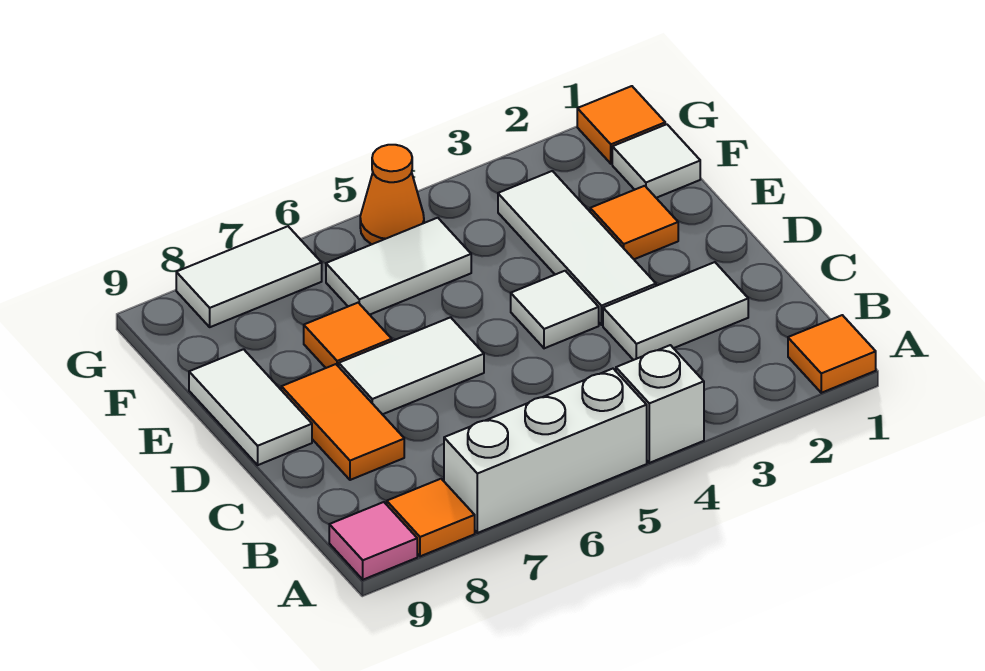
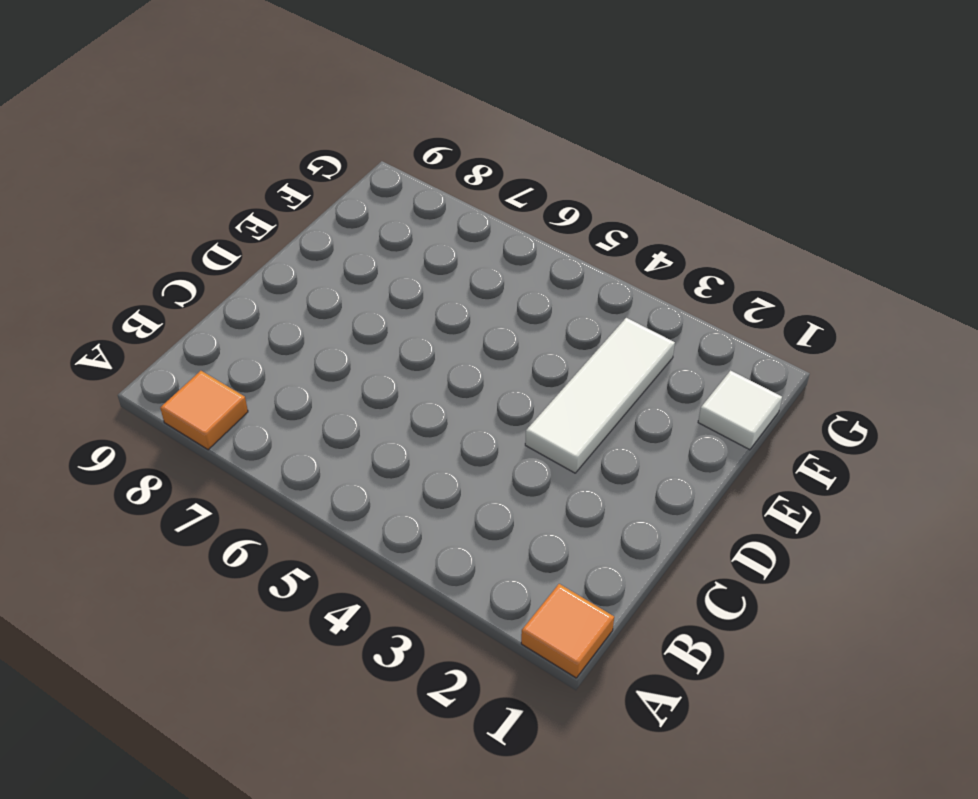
none -> white 1x1 brick [616,345,704,463]
none -> white 1x3 brick [444,369,647,533]
none -> pink 1x1 tile [329,502,417,580]

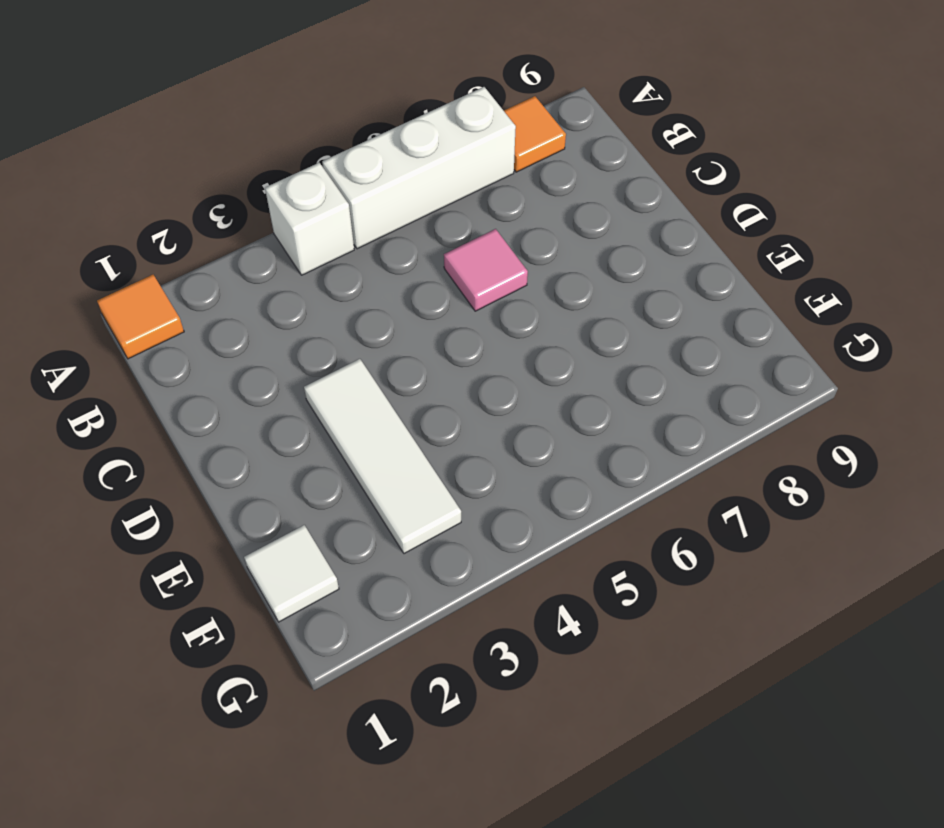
pink 1x1 tile [444,229,528,311] -> pink 1x1 tile moved to [329,502,417,580]
none -> white 1x2 tile [603,262,748,360]
none -> orange 1x2 tile [281,364,404,480]
none -> white 1x1 tile [511,271,599,348]

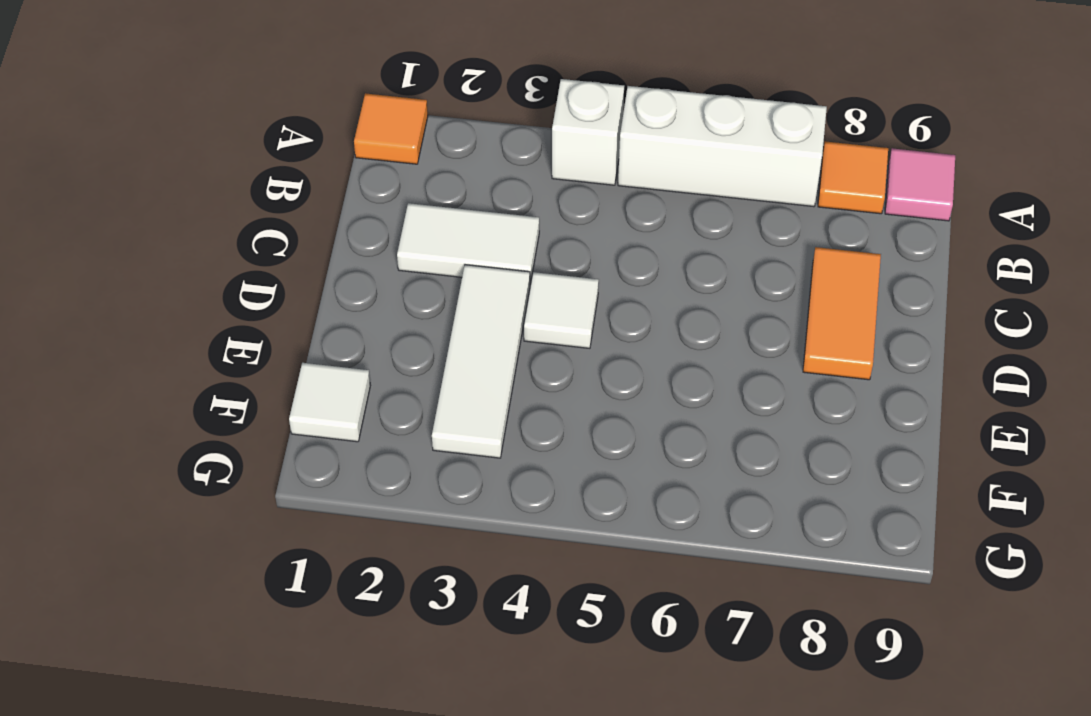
none -> white 1x2 tile [339,317,484,414]
none -> white 1x2 tile [189,349,312,465]
none -> orange 1x1 tile [590,186,678,259]

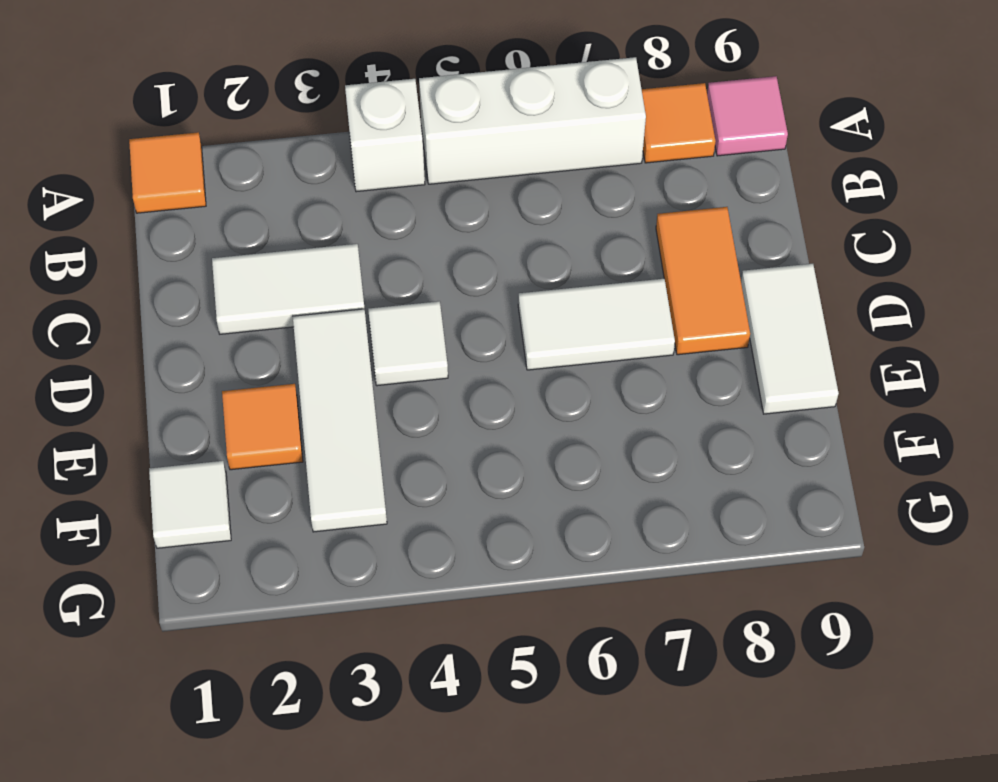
none -> orange 1x1 tile [304,303,392,368]
none -> white 1x2 tile [326,218,471,315]
none -> orange 1x1 tile [577,86,665,164]

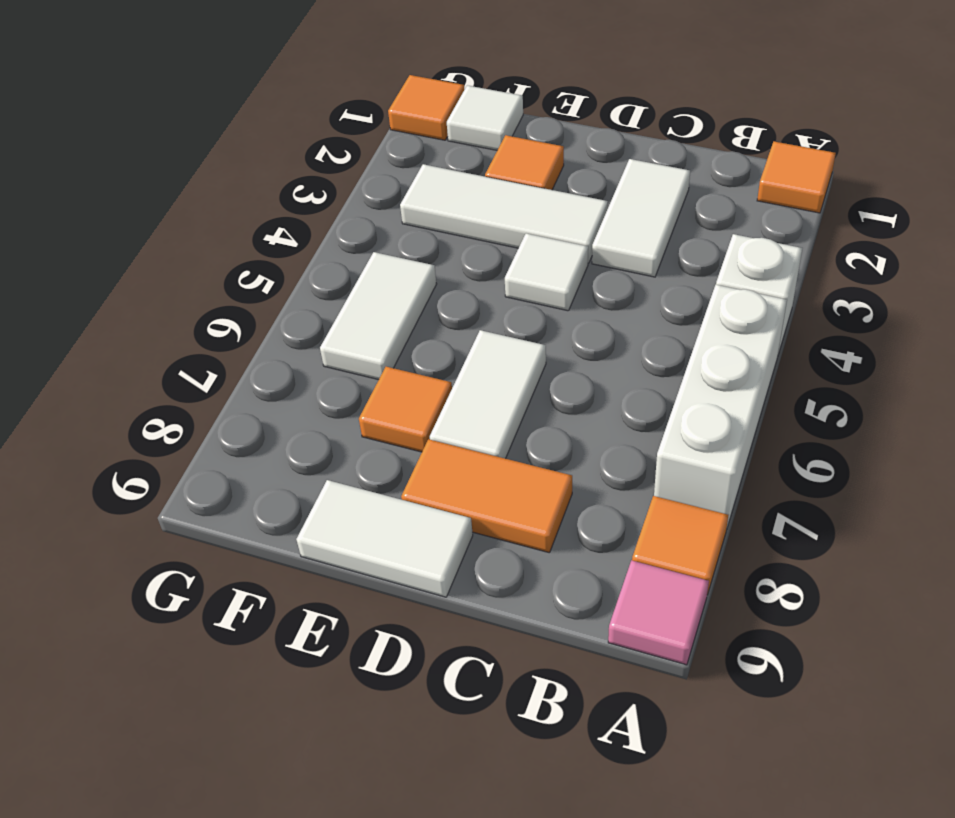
none -> orange 1x1 cone [360,145,424,244]
none -> white 1x2 tile [176,226,322,327]

